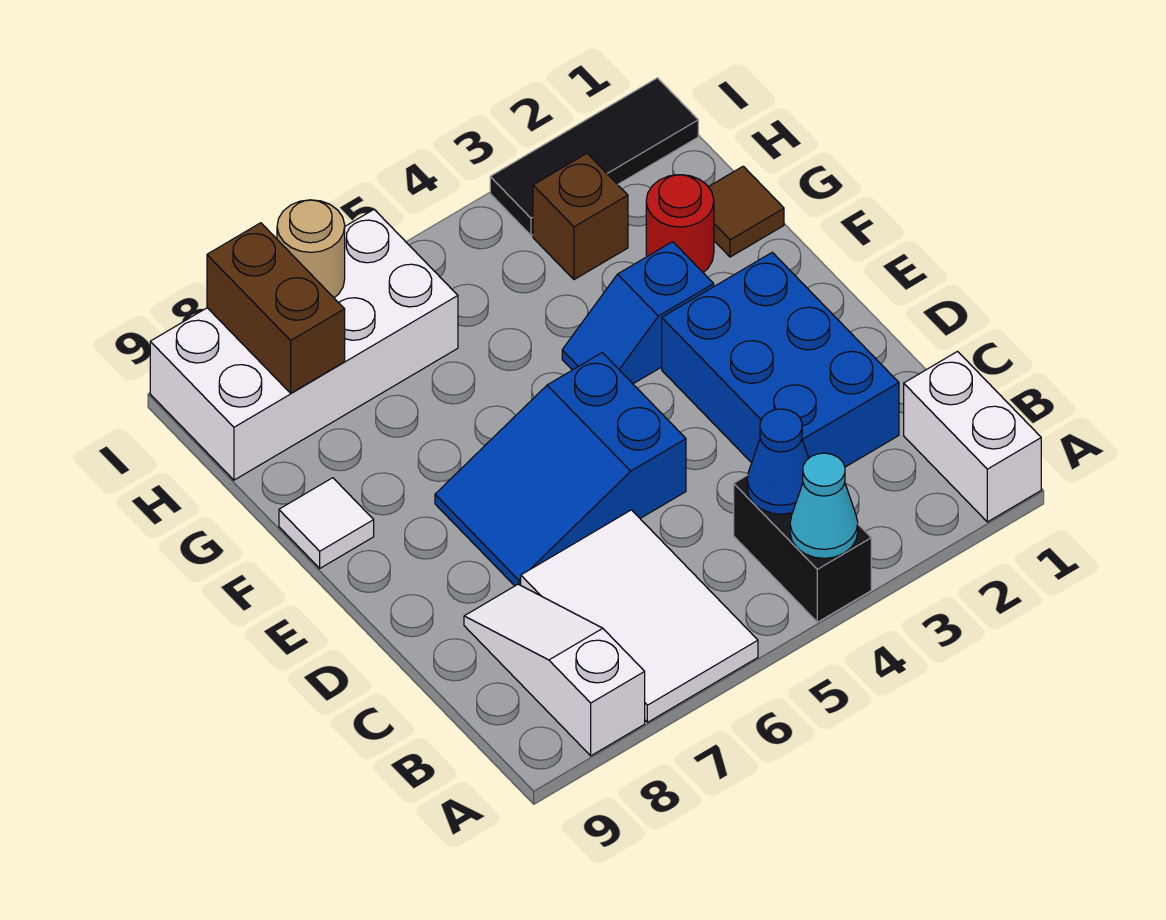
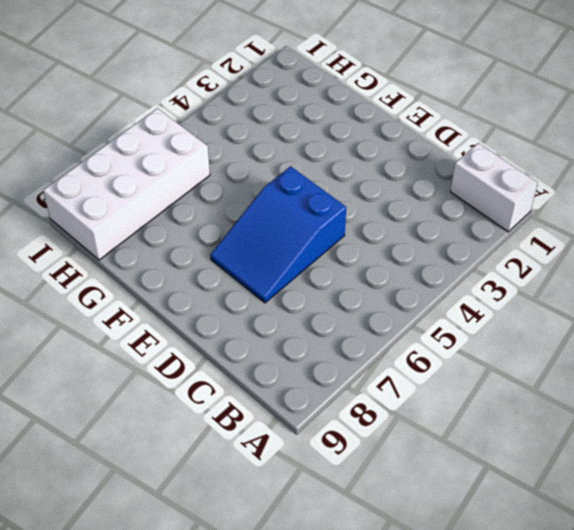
none -> black 1x2 brick [734,475,871,622]
none -> white 2x3 tile [521,510,758,722]
none -> white 1x3 slope [464,584,645,756]

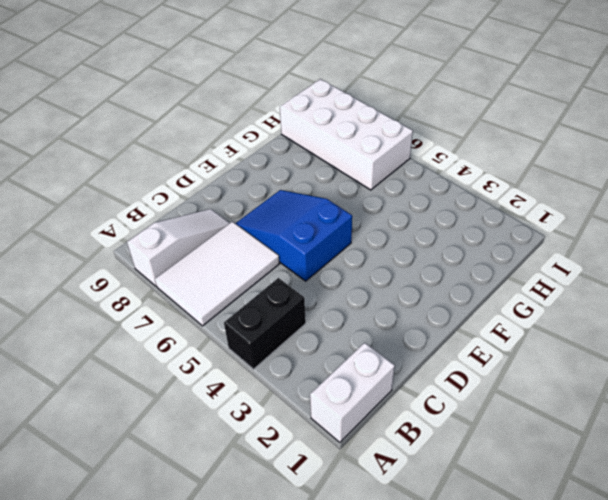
none -> blue 2x3 brick [662,252,899,467]
none -> blue 1x2 slope [562,242,714,384]
none -> white 1x1 tile [279,478,374,568]

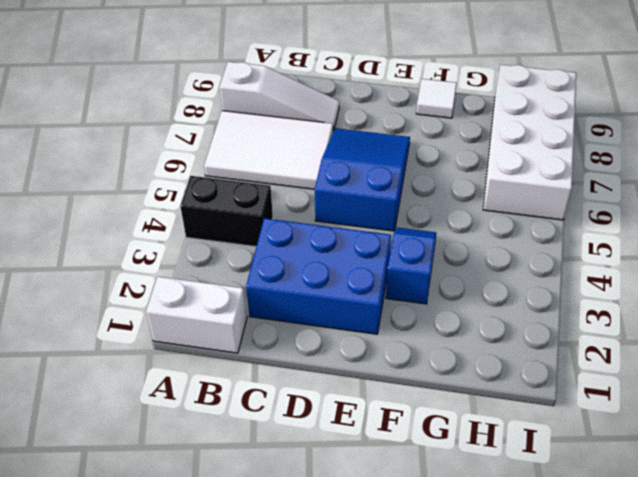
none -> brown 1x1 tile [709,166,784,257]
none -> red 1x1 round brick [646,175,714,272]
none -> brown 1x1 brick [533,153,628,280]

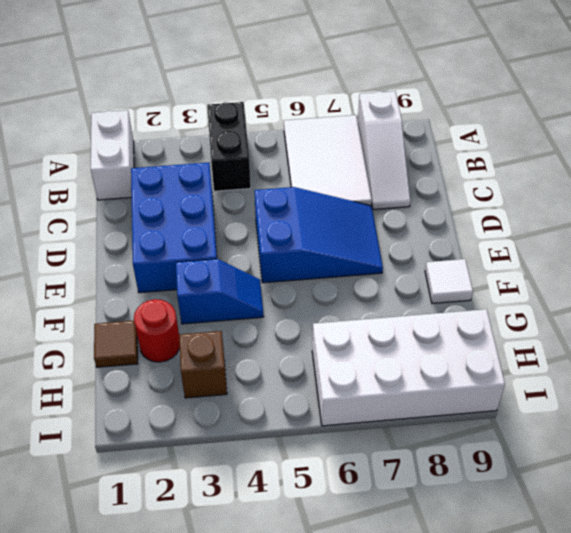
none -> black 1x3 tile [490,78,698,235]
none -> cyan 1x1 cone [790,453,858,558]
none -> blue 1x1 cone [747,409,809,514]

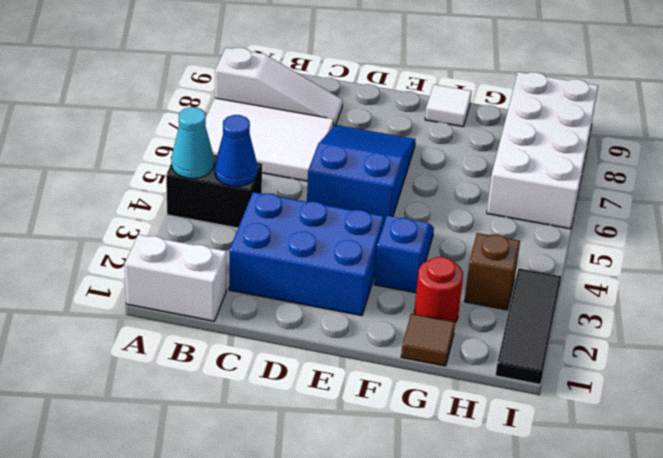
none -> brown 1x2 brick [207,223,345,393]
none -> tan 1x1 round brick [277,200,345,298]

